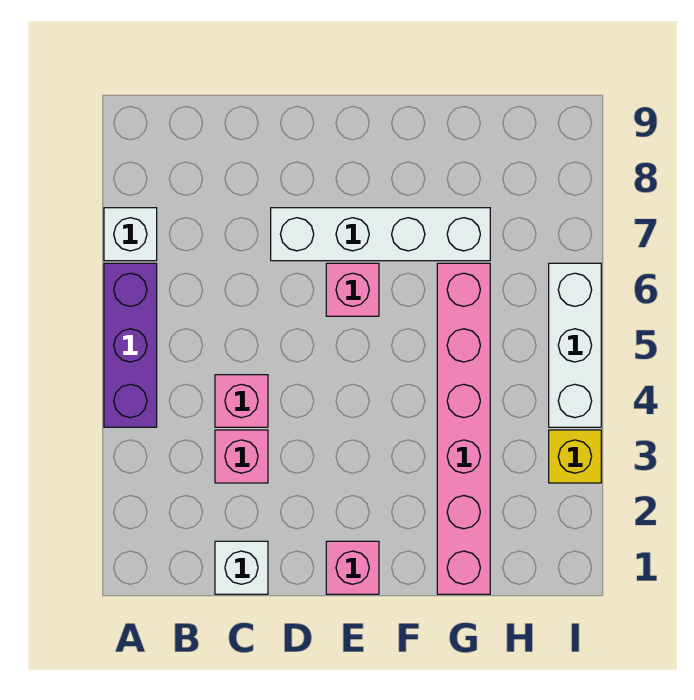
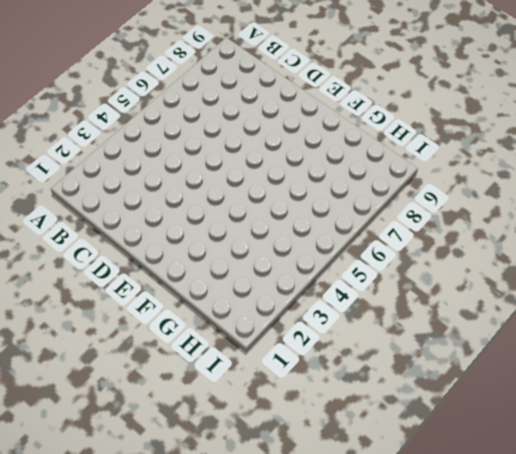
none -> purple 1x3 brick [104,263,157,427]
none -> white 1x1 brick [104,208,157,261]

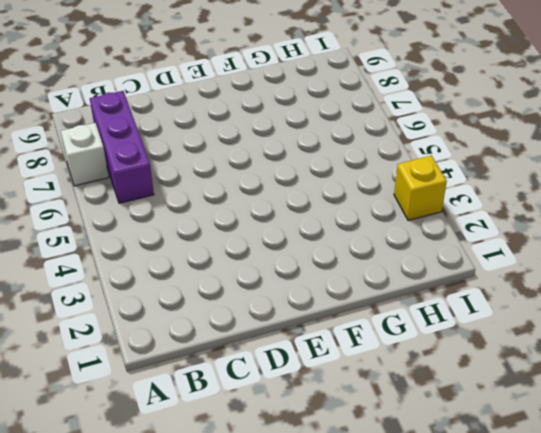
purple 1x3 brick [90,91,154,203] -> purple 1x3 brick moved to [104,263,157,427]
none -> white 1x1 brick [215,541,268,594]
none -> pink 1x1 brick [215,430,268,483]

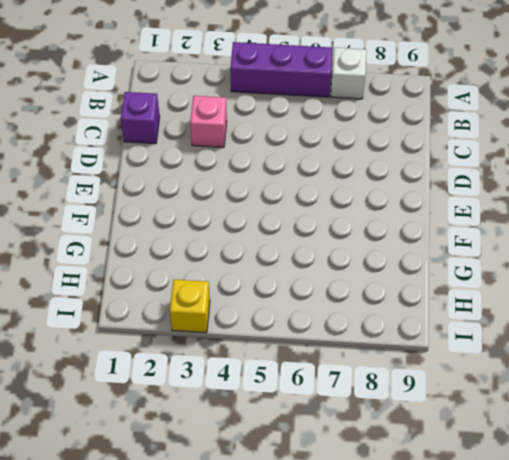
purple 1x1 brick [121,92,160,144] -> white 1x1 brick [215,541,268,594]
none -> pink 1x1 brick [215,375,268,427]
none -> white 1x4 brick [271,208,490,261]

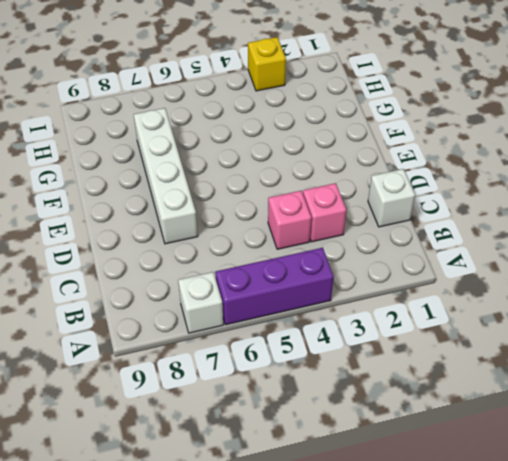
none -> pink 1x1 brick [326,541,379,594]
none -> pink 1x1 brick [326,263,379,316]

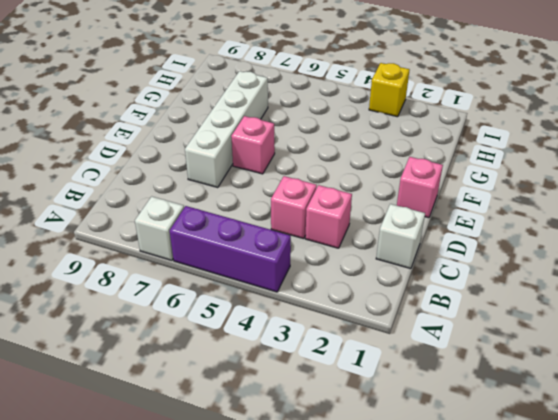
none -> pink 1x6 brick [437,263,490,594]
none -> white 1x3 brick [549,263,601,427]

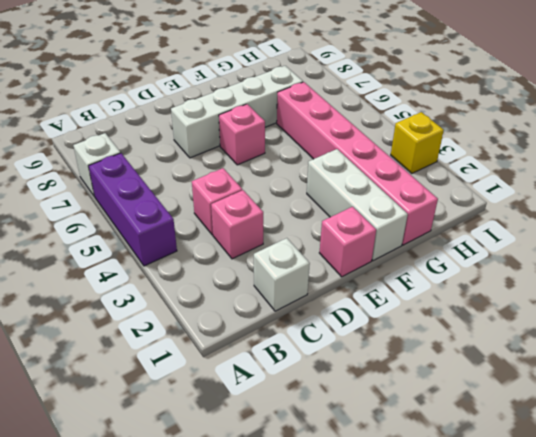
white 1x3 brick [307,149,408,261] -> white 1x3 brick moved to [549,263,601,427]

